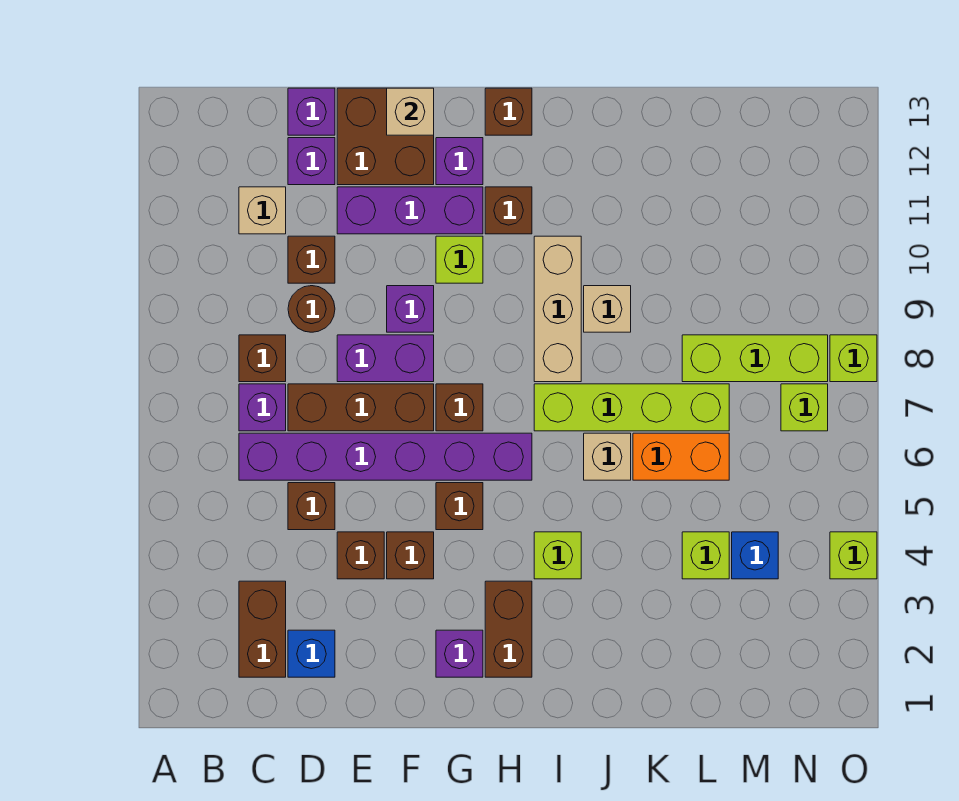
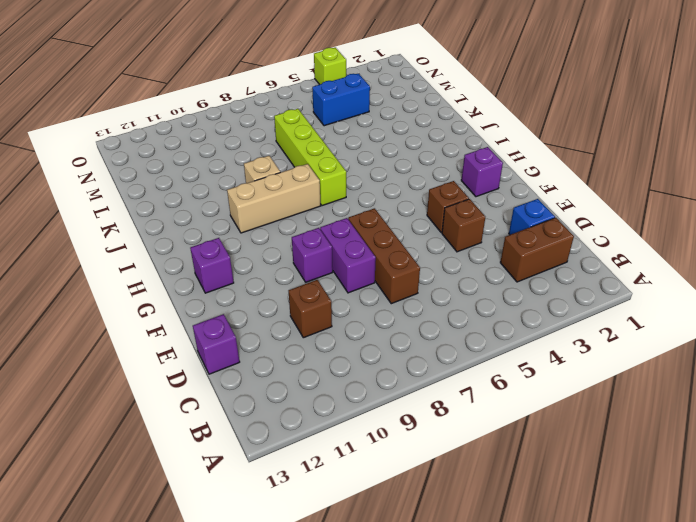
blue 1x2 brick [312,73,370,126] -> blue 1x1 brick [732,532,778,579]
none -> purple 1x6 brick [239,433,532,480]
none -> purple 1x1 brick [239,384,286,431]
none -> brown 1x1 brick [239,335,286,382]
none -> tan 1x1 brick [239,187,286,234]

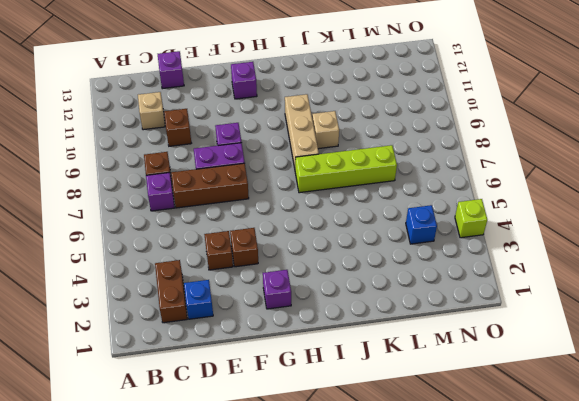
none -> purple 1x6 brick [239,433,532,480]
none -> brown 1x1 brick [288,483,335,530]
none -> brown 1x1 round brick [288,286,335,332]
none -> purple 1x1 brick [288,138,335,185]

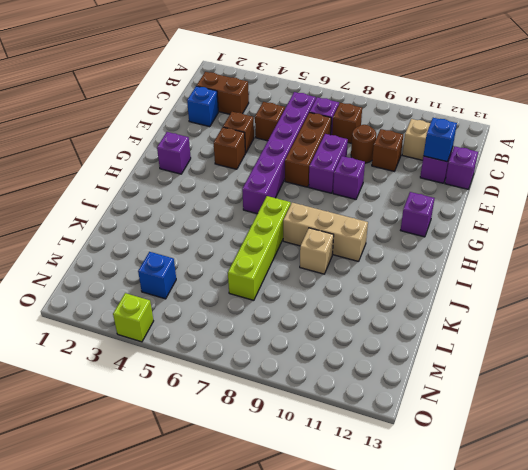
blue 1x1 brick [423,118,457,162] -> none
none -> purple 1x3 brick [337,187,483,234]
none -> brown 2x2 brick [337,88,434,185]
none -> brown 1x1 brick [436,483,483,530]
none -> brown 1x1 brick [436,384,483,431]

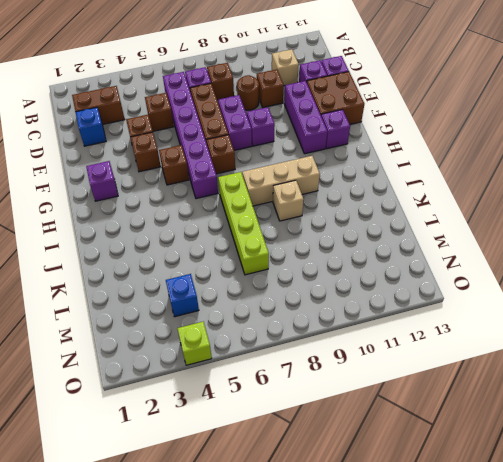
none -> lime 1x1 brick [436,236,483,283]
none -> brown 1x2 brick [485,581,532,677]
none -> brown 1x1 brick [485,187,532,234]
none -> brown 1x1 brick [485,88,532,135]

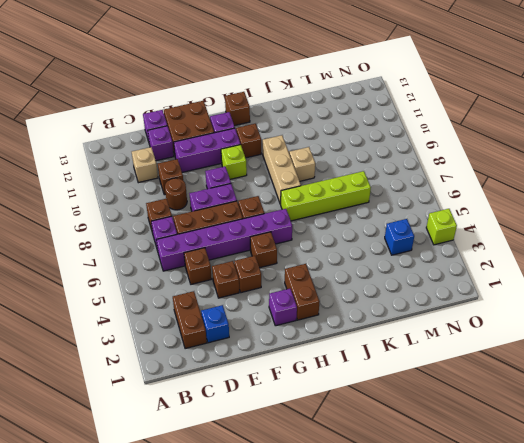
none -> lime 1x1 brick [534,532,581,579]
none -> tan 1x1 brick [584,433,631,480]
none -> orange 1x2 brick [633,433,729,480]
none -> lime 1x1 brick [682,532,729,579]

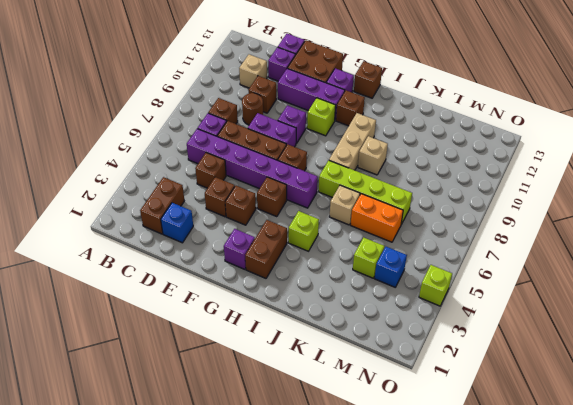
none -> lime 1x3 brick [682,335,828,382]
none -> lime 1x1 brick [781,384,828,431]
none -> lime 1x1 brick [830,335,877,382]
none -> tan 1x1 brick [387,88,434,135]

